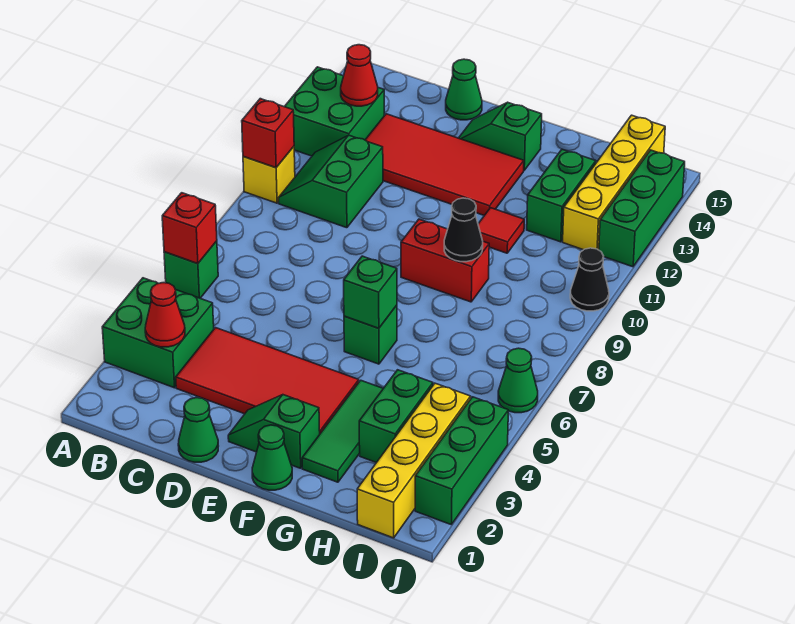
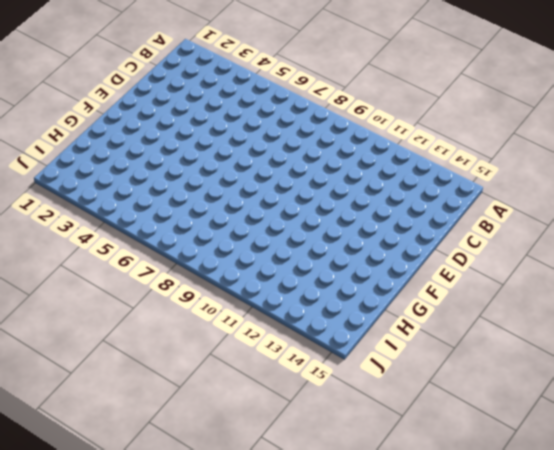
none -> green 2x2 brick [102,278,214,388]
none -> green 1x1 brick [164,241,218,298]
none -> yellow 1x1 brick [243,147,295,203]
none -> green 2x2 brick [284,67,384,156]

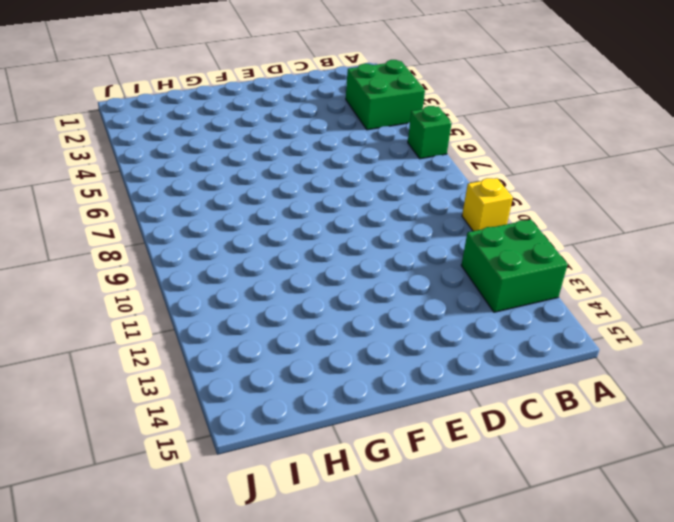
none -> green 2x2 slope [279,135,383,228]
none -> red 2x4 tile [176,328,359,433]
none -> red 2x4 tile [365,114,524,215]
none -> green 1x1 cone [178,398,218,462]

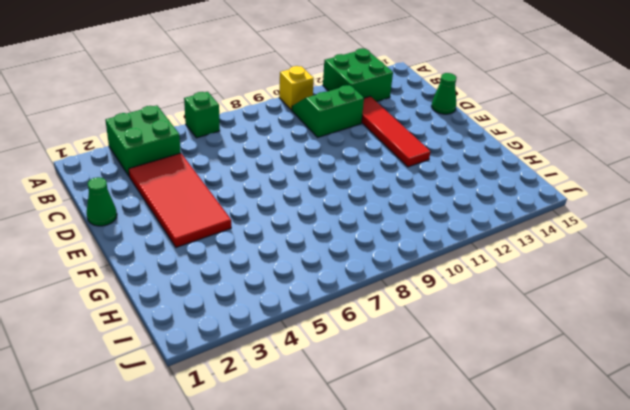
red 1x4 tile [362,96,430,167] -> red 2x4 tile [365,114,524,215]
none -> green 1x2 slope [228,395,320,468]
none -> green 1x2 slope [459,102,542,170]
none -> green 1x1 cone [252,425,292,490]
none -> green 1x1 brick [344,305,397,364]

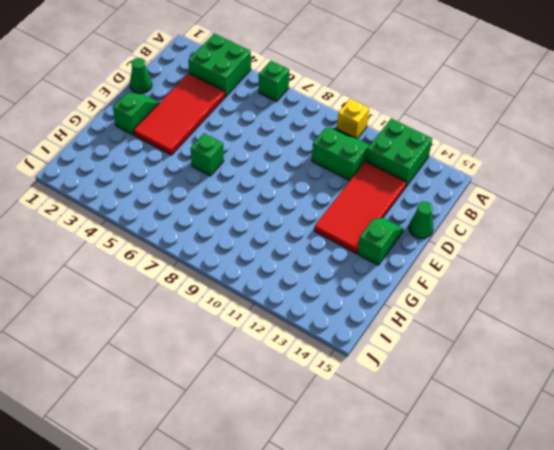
none -> green 1x1 cone [252,425,292,490]
none -> red 1x2 brick [401,219,489,302]
none -> green 1x3 tile [302,380,383,482]
none -> red 1x1 tile [478,208,524,253]

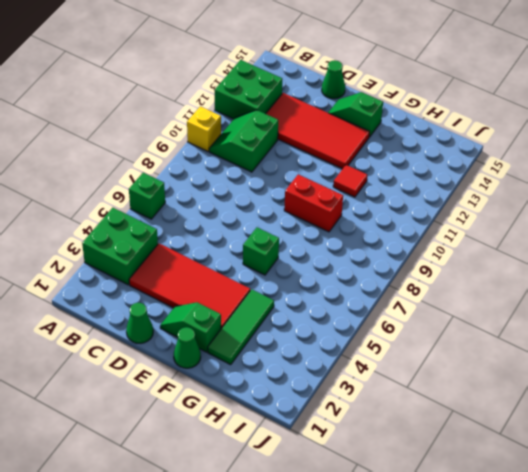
none -> green 1x2 brick [359,370,433,463]
none -> green 1x2 brick [527,149,596,242]
none -> yellow 1x4 brick [357,383,471,538]
none -> yellow 1x4 brick [563,115,665,250]

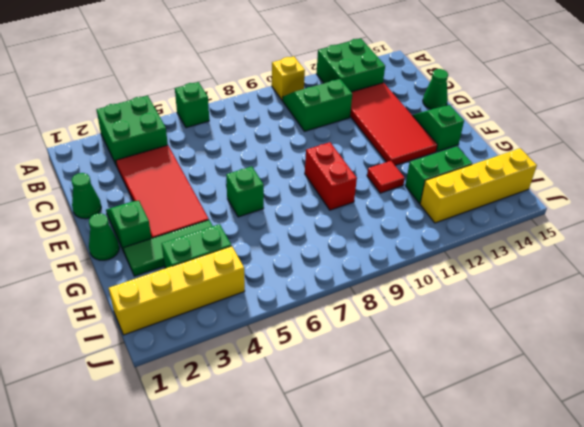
none -> green 1x3 brick [415,397,508,524]
none -> green 1x1 cone [498,348,538,413]
none -> black 1x1 cone [570,248,609,311]
none -> green 1x3 brick [599,150,685,267]

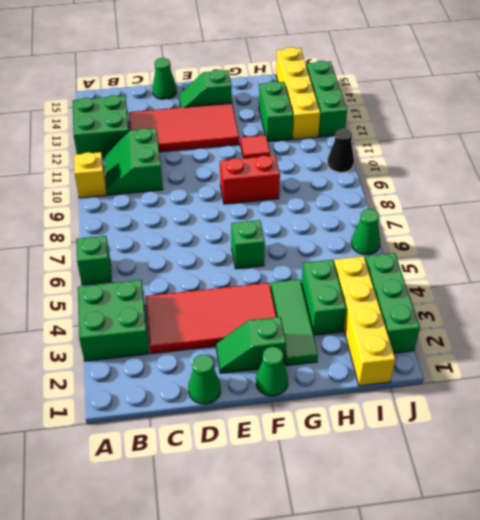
none -> red 1x1 brick [162,193,217,264]
none -> red 1x1 brick [242,99,294,168]
none -> red 1x1 cone [145,283,185,347]
none -> red 1x1 cone [341,45,378,106]

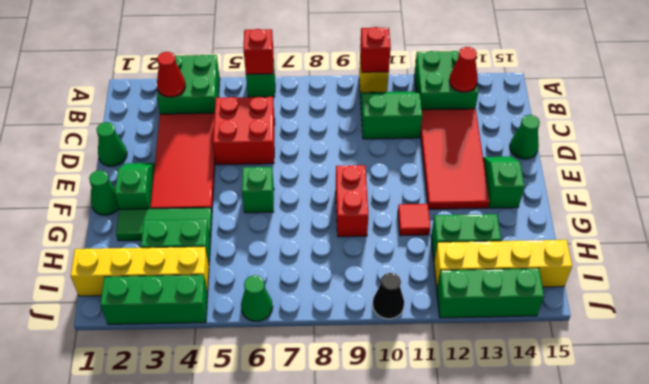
red 2x2 brick [213,97,275,165] -> none
none -> green 1x1 brick [344,256,397,328]
none -> black 1x1 cone [444,198,483,262]

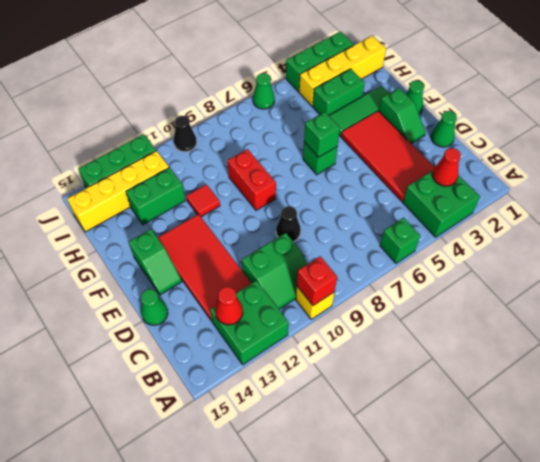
black 1x1 cone [276,206,301,241] -> black 1x1 cone moved to [444,198,483,262]
none -> red 1x1 brick [162,193,217,264]

